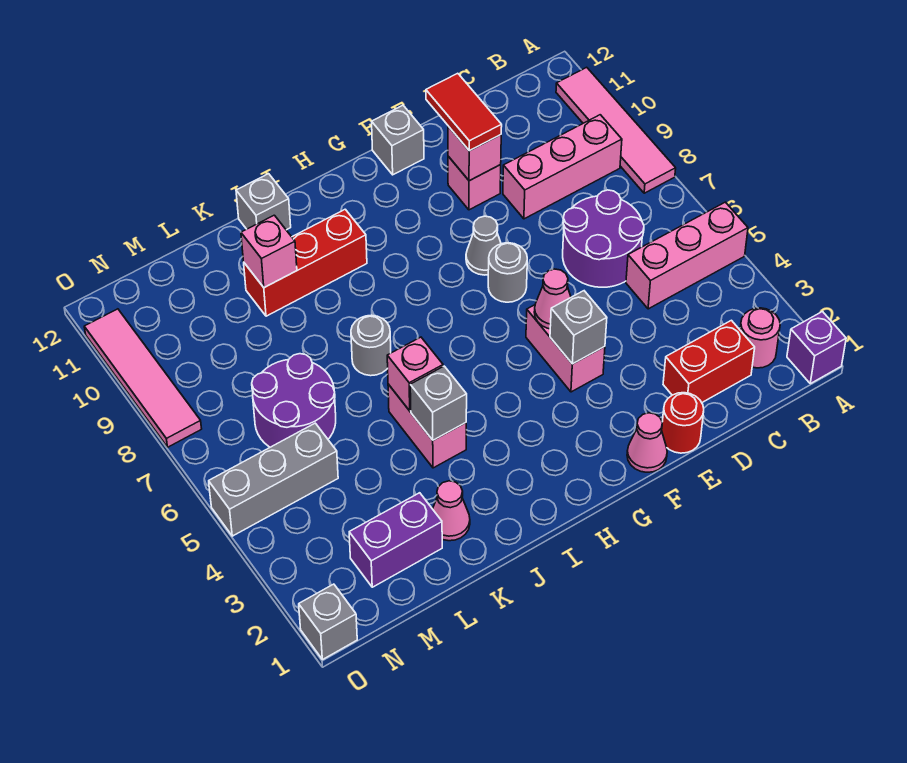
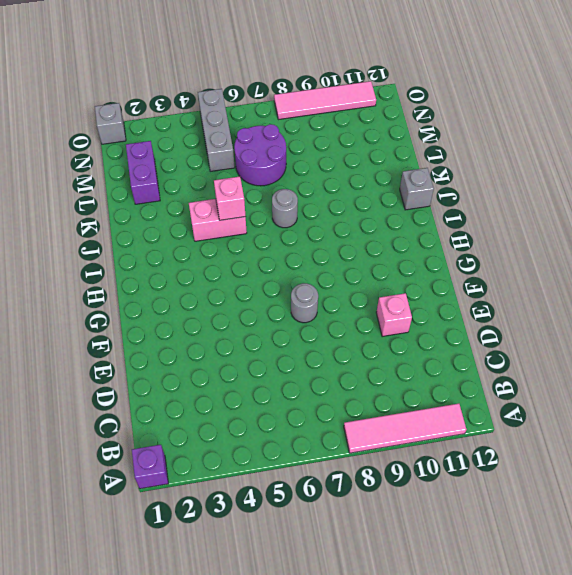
none -> pink 1x3 brick [626,202,748,309]
none -> pink 1x1 round brick [740,308,780,368]
none -> pink 1x3 brick [503,115,622,219]
none -> red 1x2 brick [663,320,755,402]

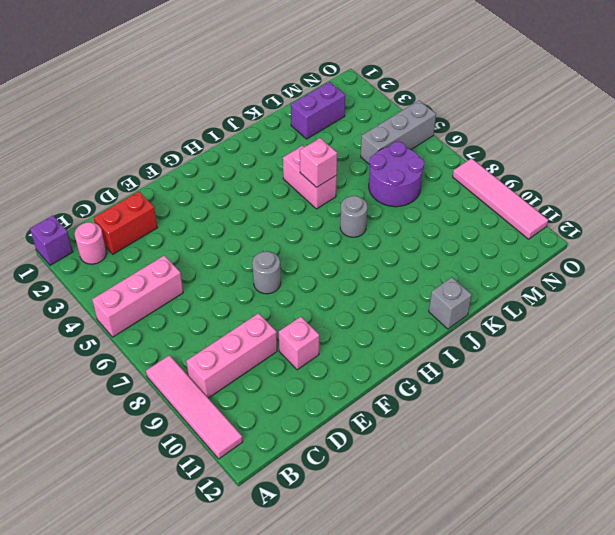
none -> purple 2x2 round brick [563,190,644,287]
none -> red 1x1 round brick [662,393,704,453]
none -> pink 1x1 cone [627,413,667,472]
none -> pink 1x2 brick [526,305,605,392]

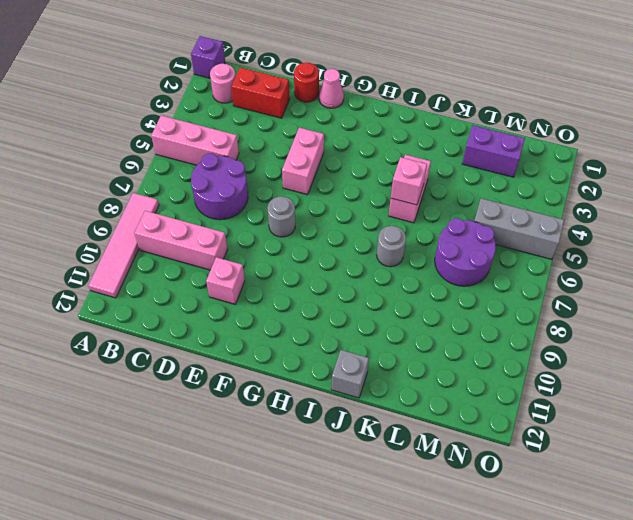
none -> grey 1x1 cone [466,216,501,275]
none -> grey 1x1 brick [372,105,424,175]
none -> red 1x3 brick [244,209,367,316]
none -> pink 1x1 cone [433,481,470,541]

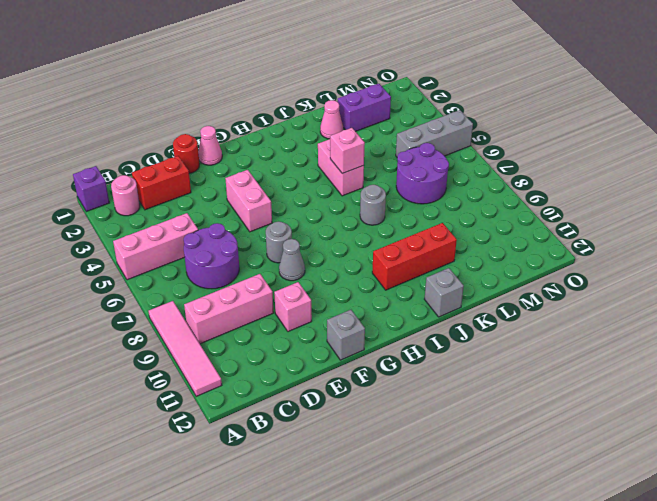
none -> grey 1x1 brick [299,584,357,660]
none -> pink 1x4 tile [84,309,202,447]
none -> pink 1x1 brick [448,126,501,181]
none -> grey 1x1 brick [550,291,607,364]

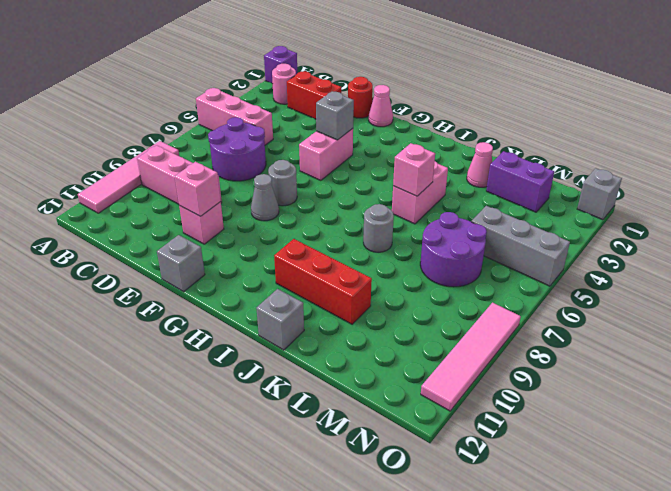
none -> pink 1x1 cone [534,269,571,329]
none -> grey 1x1 brick [410,366,467,440]
none -> pink 1x1 brick [241,215,297,288]
none -> red 1x2 tile [426,73,502,151]

